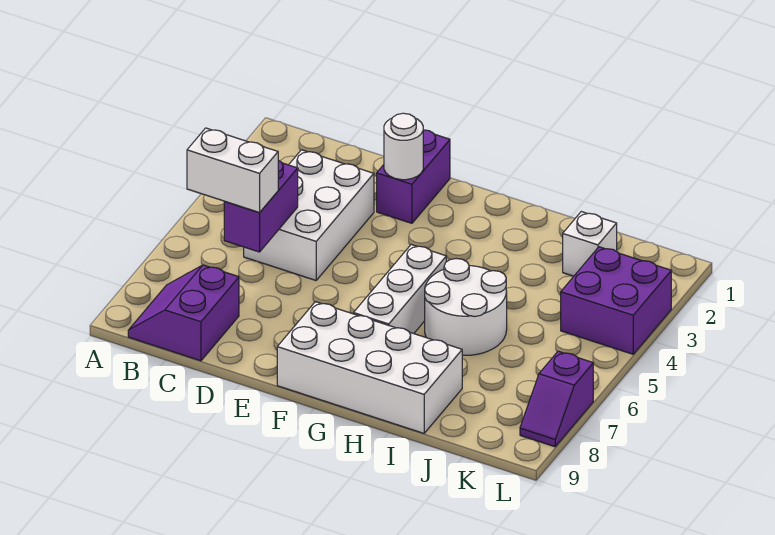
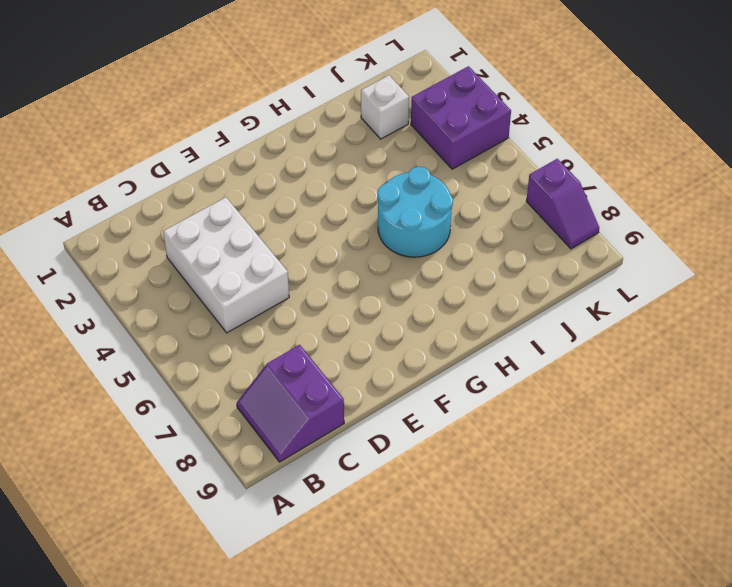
cyan 2x2 round brick [377,167,453,257] -> white 2x2 round brick [425,259,507,355]
none -> purple 1x2 brick [377,130,450,223]
none -> white 2x4 brick [277,302,462,433]
none -> white 1x3 brick [353,245,446,334]

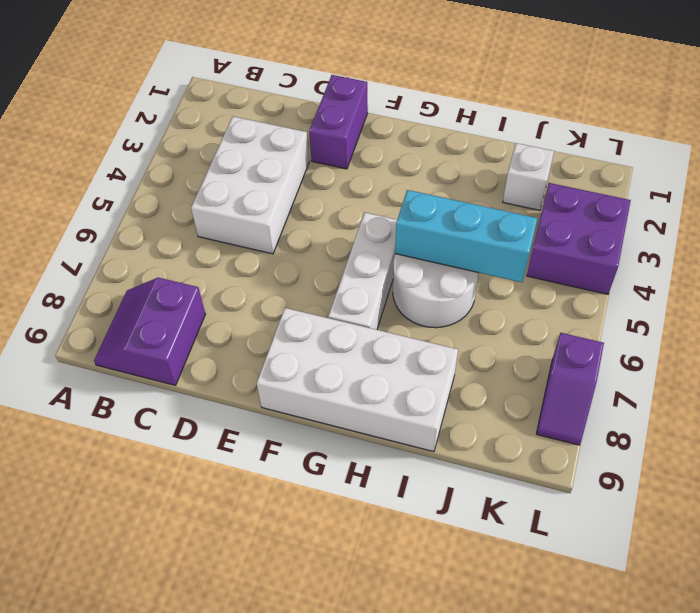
cyan 1x3 brick [395,190,537,282] -> none
none -> purple 1x2 brick [224,160,298,252]
none -> white 1x1 round brick [384,113,423,180]
none -> white 1x2 brick [187,128,278,213]

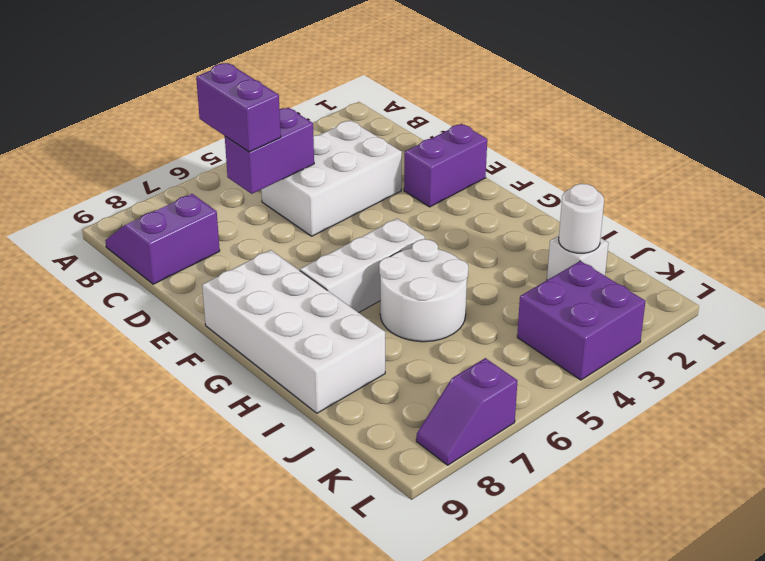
purple 1x2 brick [196,63,281,152] -> white 1x2 brick [187,128,278,213]
white 1x1 round brick [559,184,604,253] -> white 1x1 round brick moved to [384,113,423,180]

